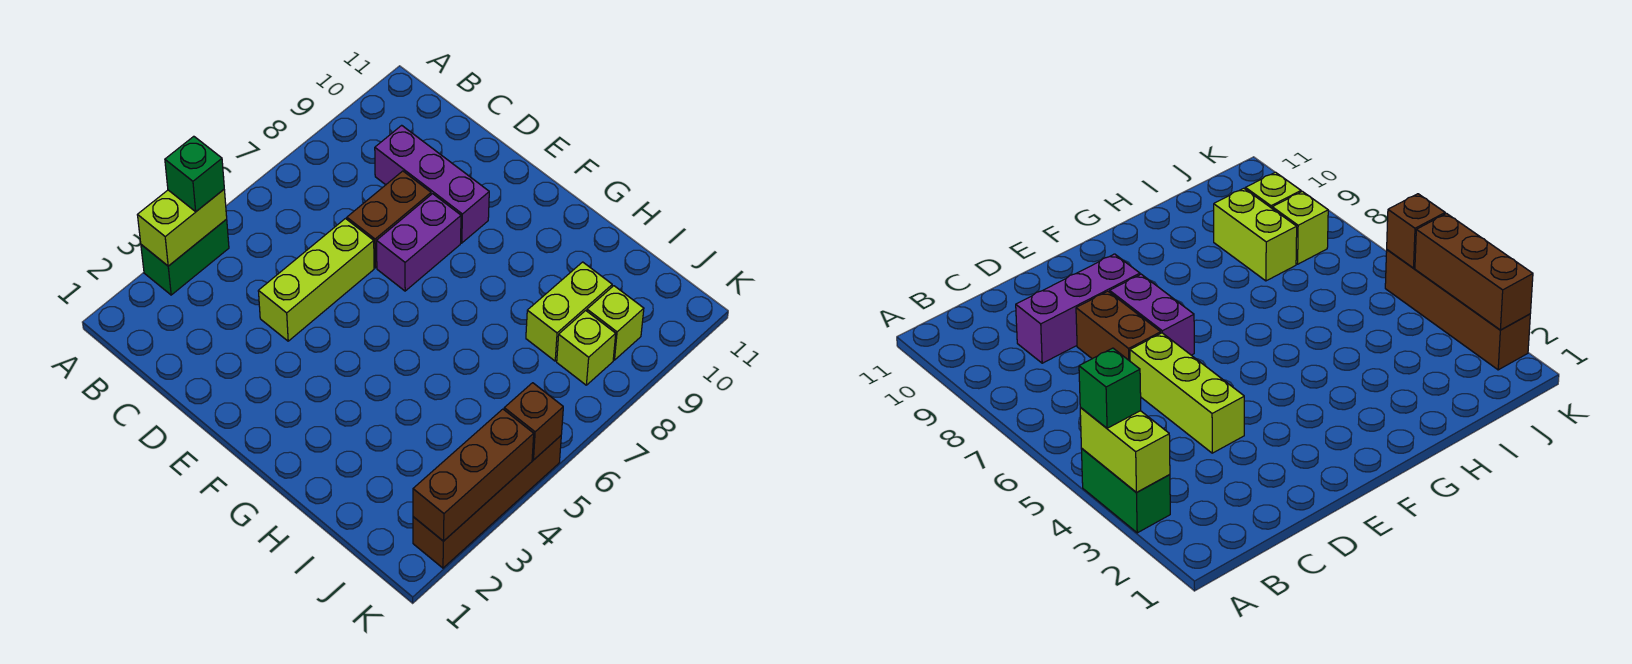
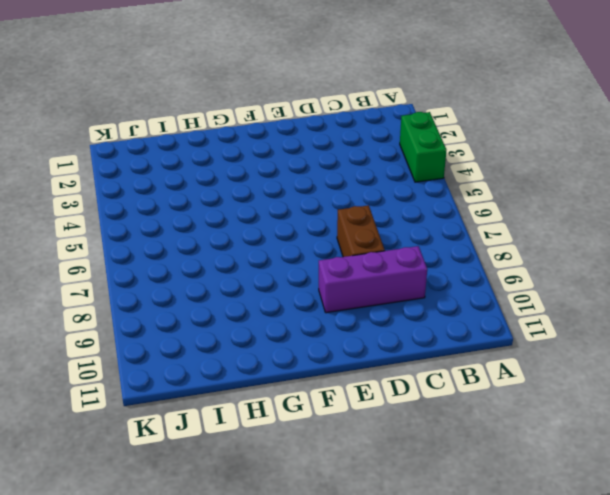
none -> lime 1x3 brick [258,219,374,341]
none -> purple 1x2 brick [377,194,461,291]
none -> lime 1x2 brick [526,262,612,361]

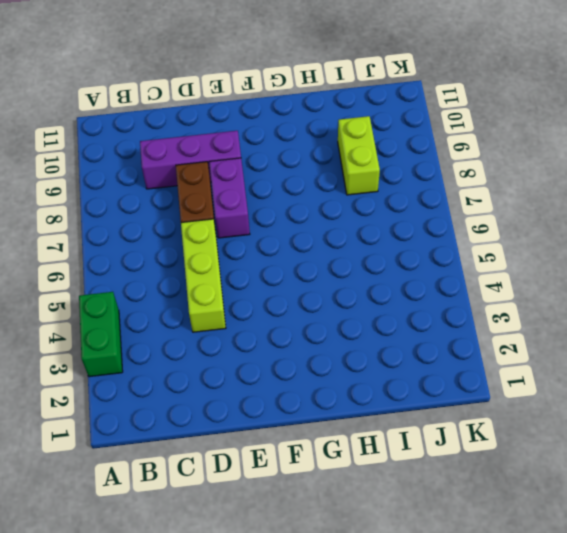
none -> lime 1x1 brick [557,311,616,385]
none -> lime 1x1 brick [587,286,644,360]
none -> brown 1x4 brick [413,436,561,568]

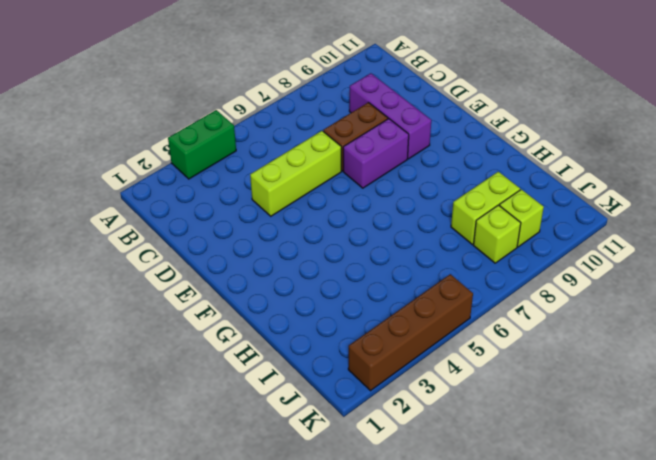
none -> lime 1x2 brick [138,190,227,266]
none -> brown 1x3 brick [413,409,534,541]
none -> brown 1x1 brick [504,383,563,460]

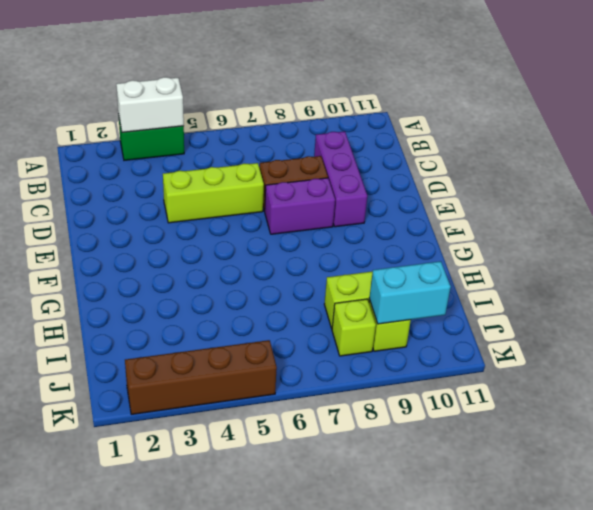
white 1x2 brick [116,77,184,132] -> lime 1x2 brick [138,190,227,266]
cyan 1x2 brick [369,261,451,324] -> none
none -> brown 1x3 brick [413,409,534,541]
none -> brown 1x1 brick [504,383,563,460]
none -> green 1x1 brick [165,136,224,211]

